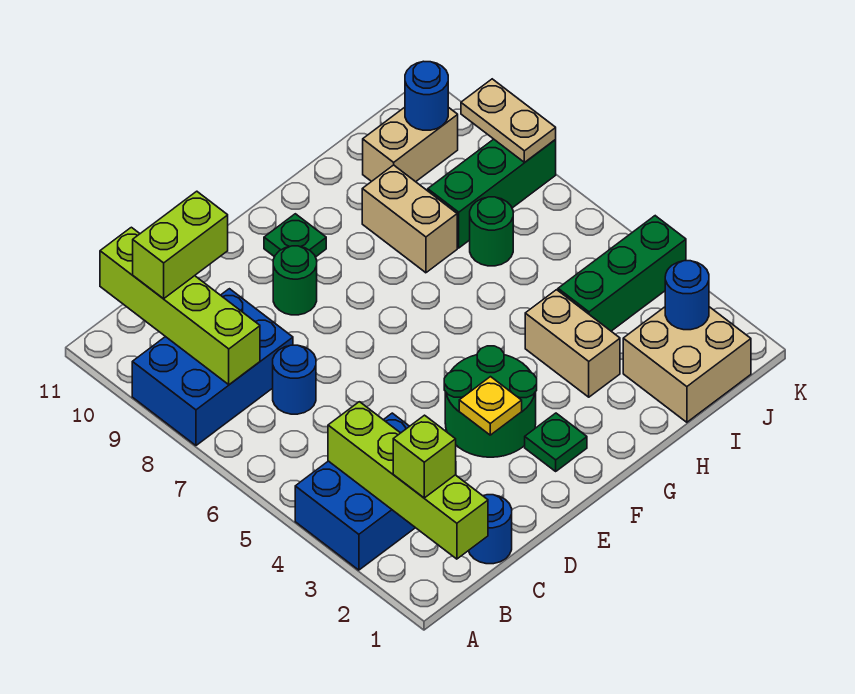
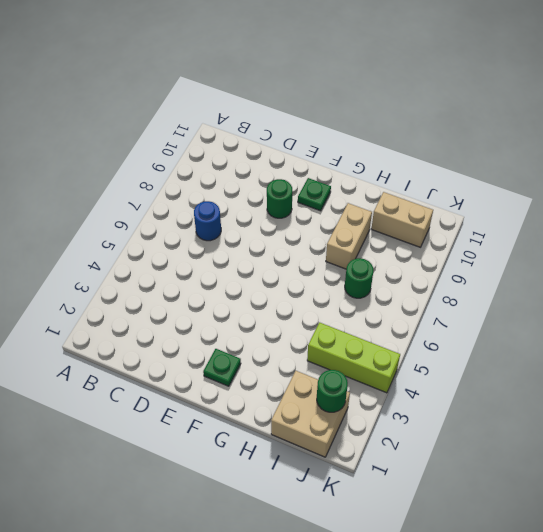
lime 1x3 brick [307,322,400,393] -> green 1x3 brick [558,216,686,331]
green 1x1 round brick [317,370,348,412] -> blue 1x1 round brick [665,261,709,330]
none -> blue 2x3 brick [295,413,415,570]
none -> blue 2x3 brick [132,289,293,445]
none -> blue 1x1 round brick [469,495,512,564]

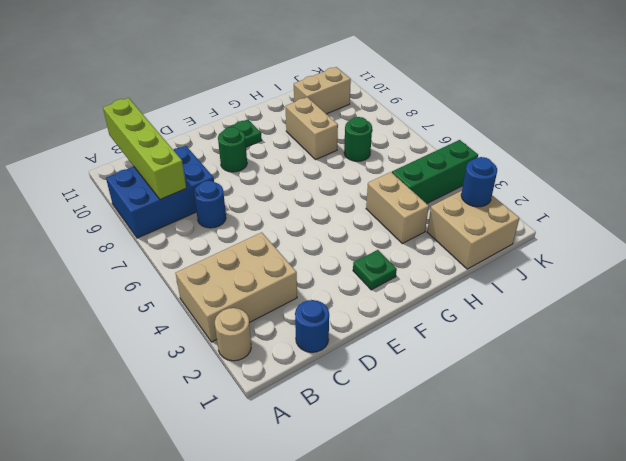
tan 1x1 round brick [215,308,251,361] -> none
tan 2x3 brick [176,232,297,342] -> blue 2x3 brick [295,413,415,570]
none -> green 2x2 round brick [444,346,537,457]
none -> green 1x3 brick [428,139,556,248]
none -> lime 1x4 brick [328,402,488,559]

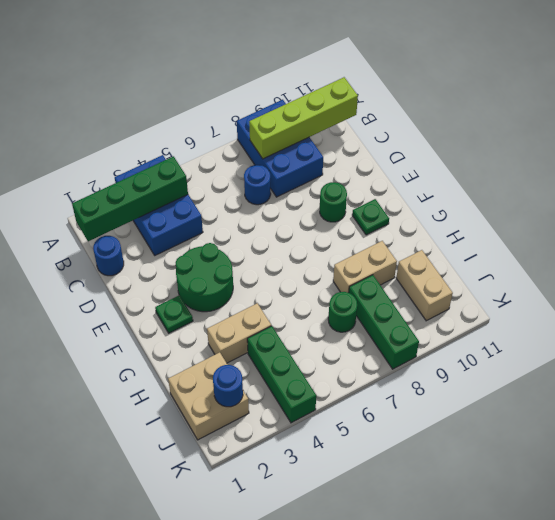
green 1x4 brick [72,156,188,241] -> lime 1x4 brick [328,402,488,559]
none -> yellow 1x1 plate [459,377,522,435]
none -> blue 1x1 round brick [405,61,448,130]
none -> tan 1x2 plate [461,79,556,162]

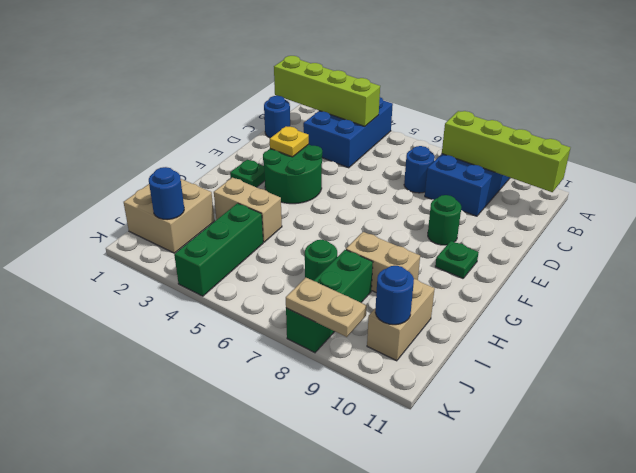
none -> lime 1x1 brick [393,415,456,498]
none -> lime 1x2 brick [133,191,228,299]

